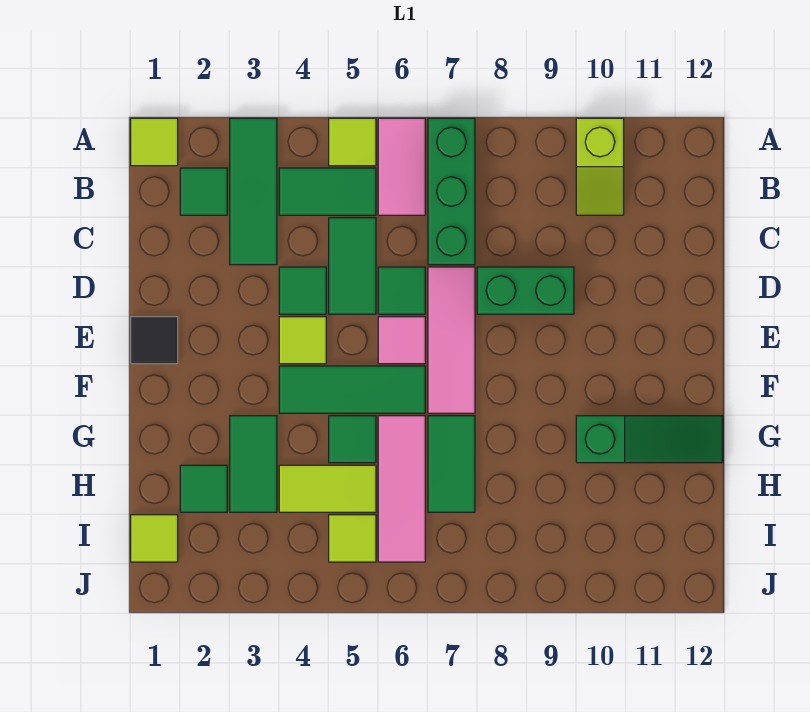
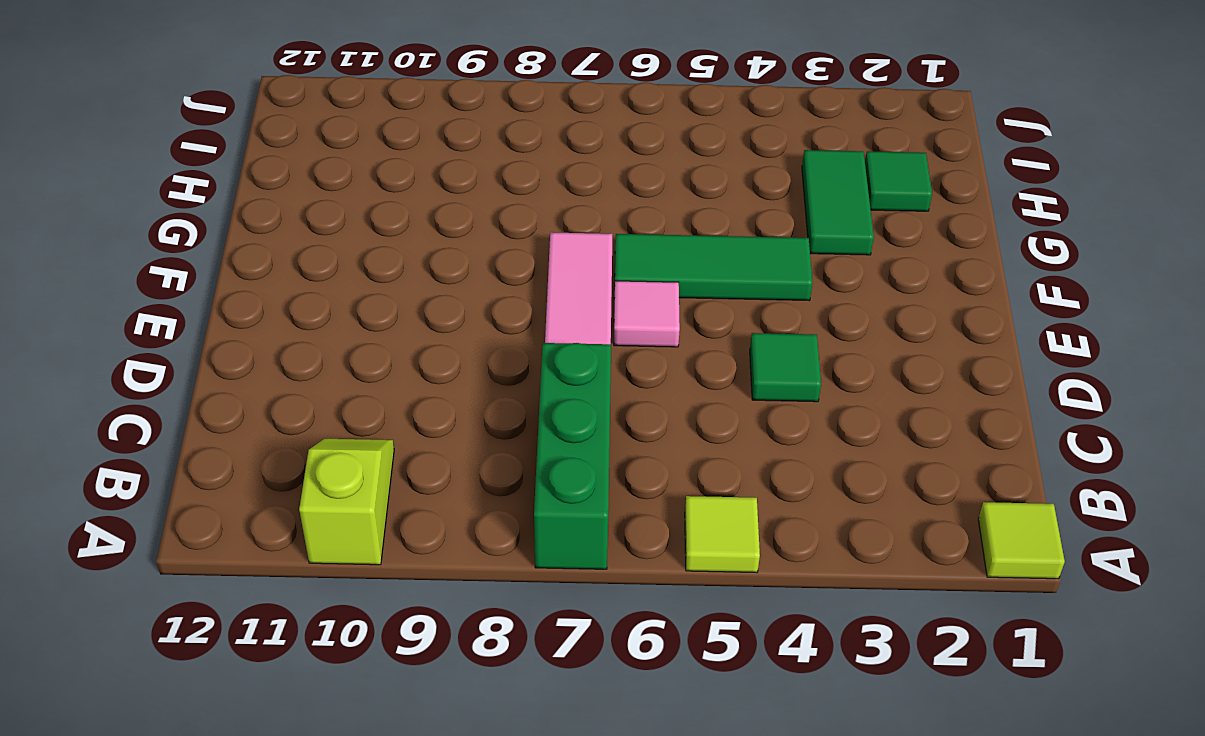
none -> green 1x3 tile [230,118,277,265]
none -> pink 1x2 tile [378,118,425,215]
none -> green 1x1 tile [180,168,227,215]

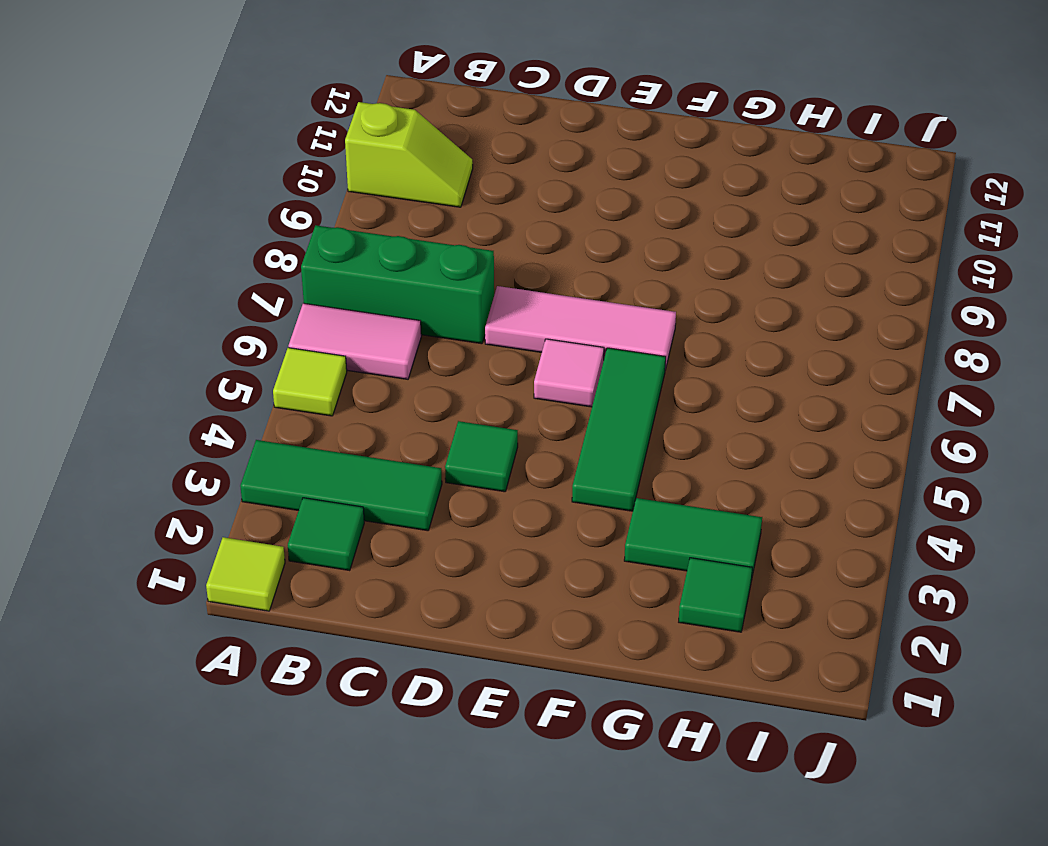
none -> green 1x2 tile [279,168,376,215]
none -> green 1x2 tile [329,218,376,314]
none -> green 1x1 tile [378,267,425,314]

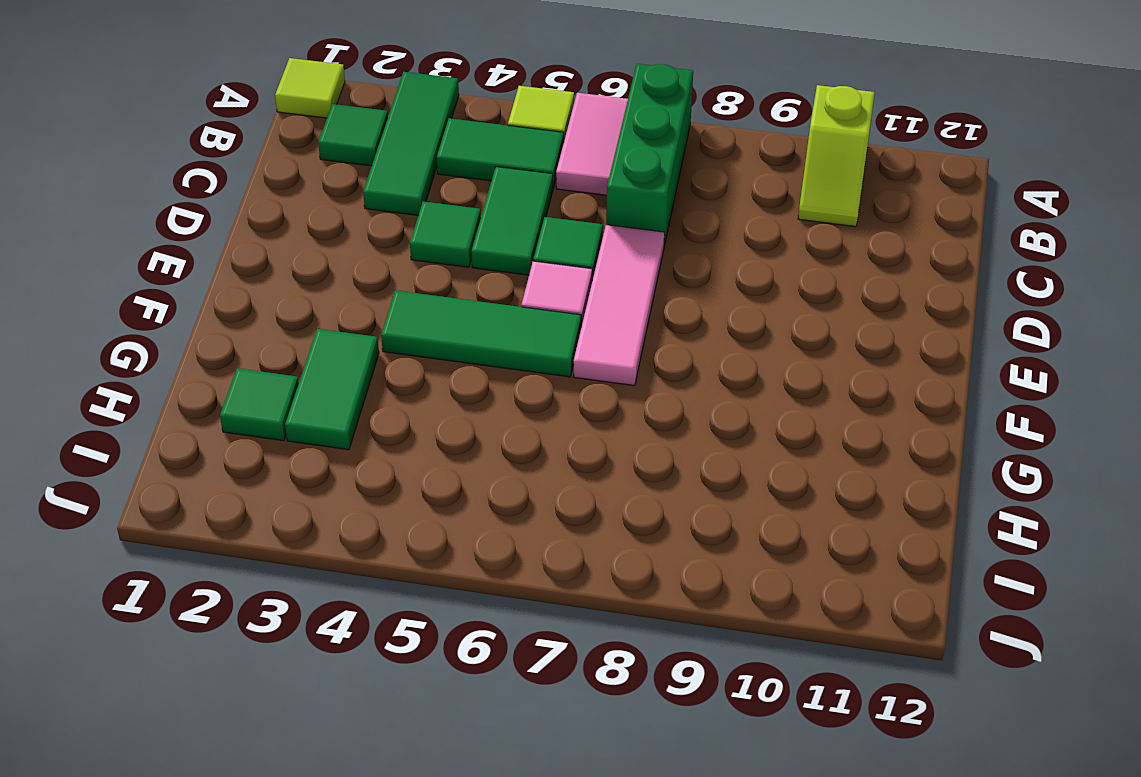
none -> green 1x2 brick [477,267,574,314]
none -> black 1x1 tile [131,317,178,364]
none -> lime 1x1 tile [279,317,326,364]

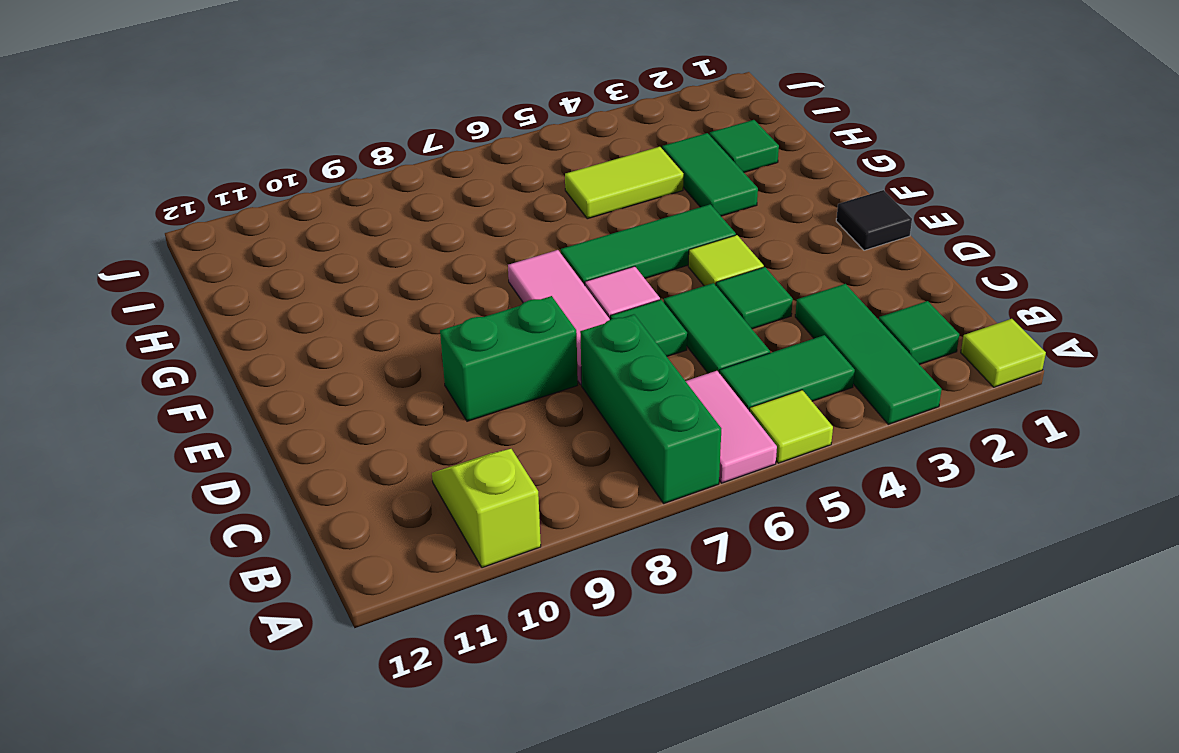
none -> green 1x1 tile [329,416,376,463]
none -> pink 1x3 tile [378,416,425,562]
none -> green 1x2 tile [428,416,475,512]

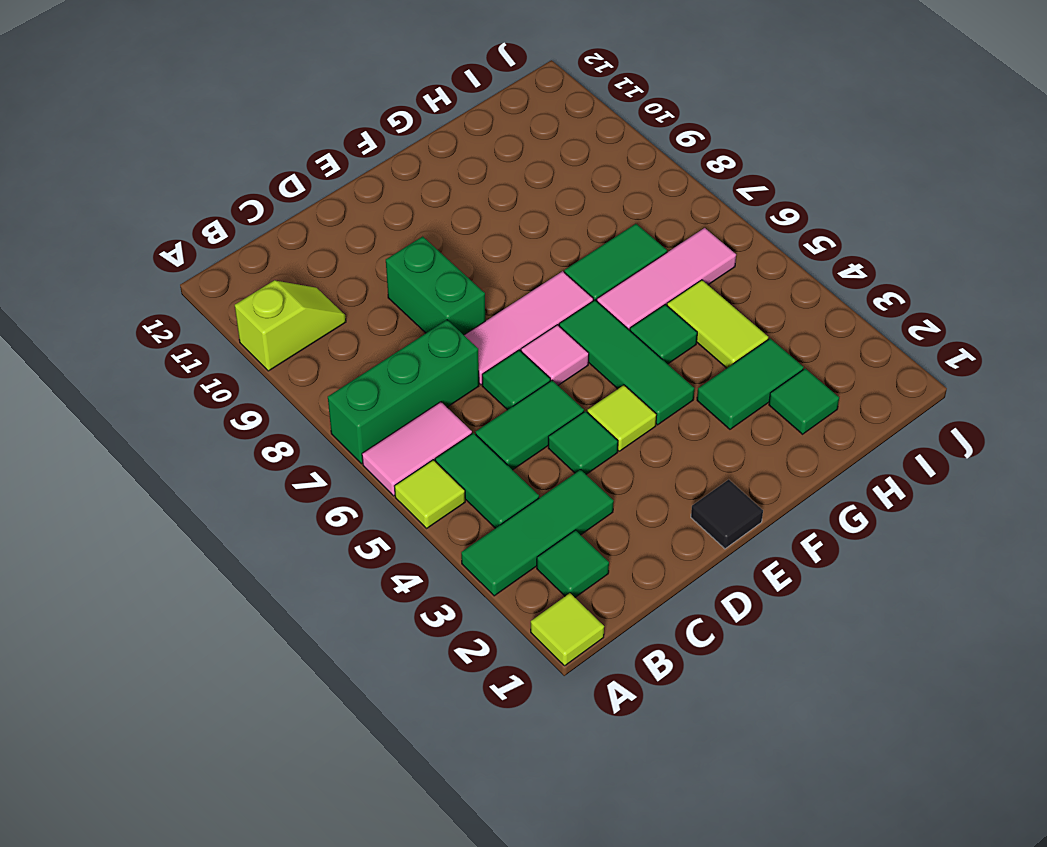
none -> green 1x3 slope [576,416,723,463]
none -> lime 1x1 tile [131,515,178,562]
none -> lime 1x1 tile [329,515,376,562]

